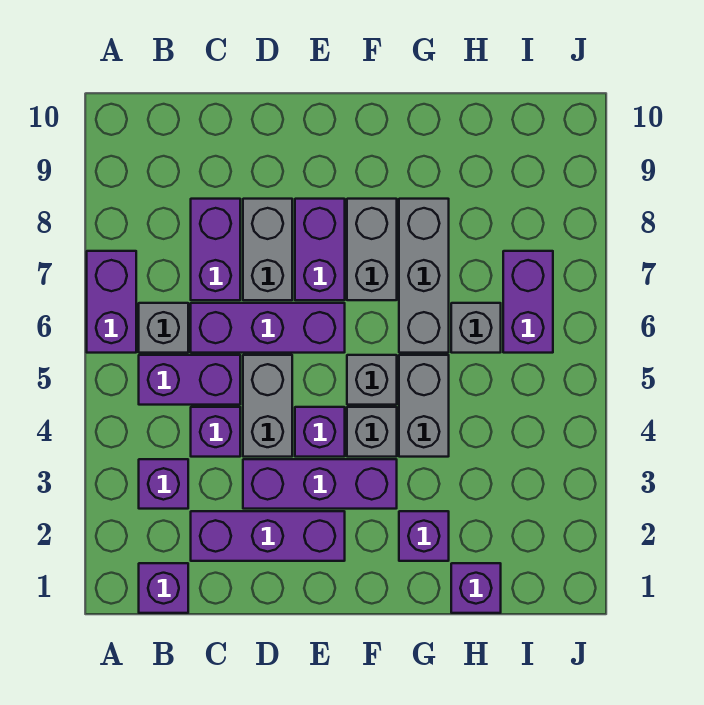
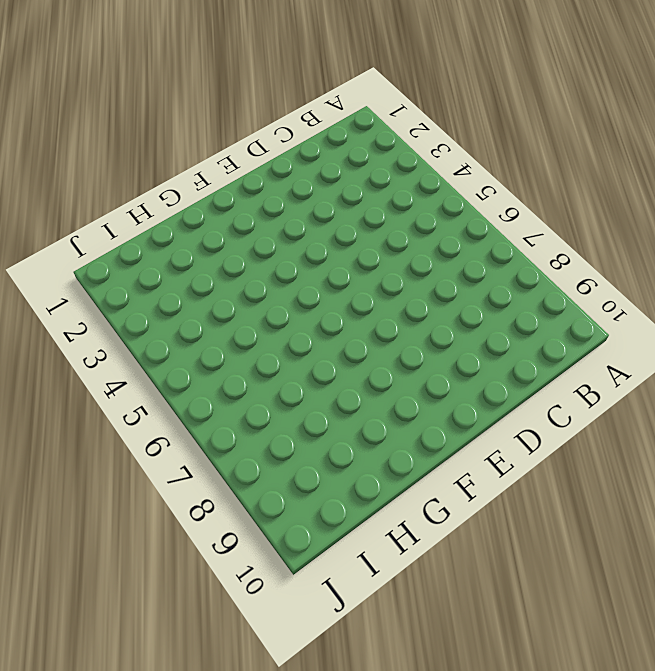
none -> purple 1x2 brick [87,251,136,353]
none -> purple 1x1 brick [139,563,188,613]
none -> purple 1x1 brick [139,459,188,509]

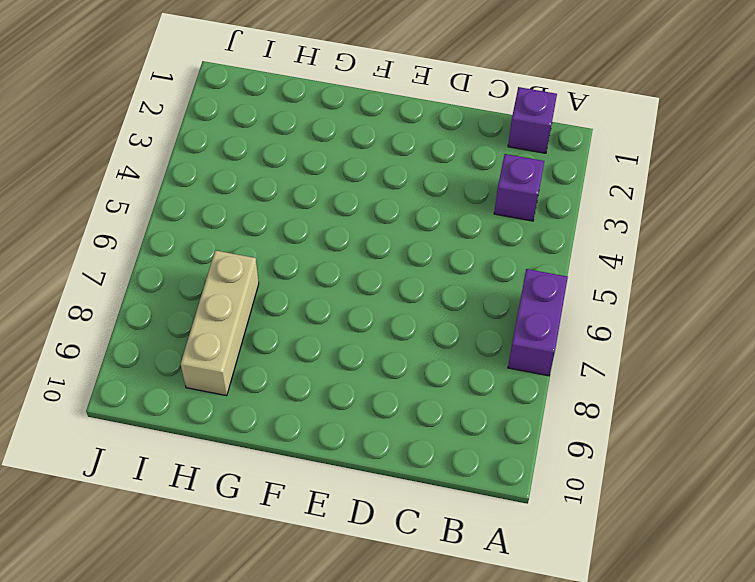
tan 1x3 brick [180,250,259,396] -> none
none -> purple 1x2 brick [139,355,240,405]
none -> grey 1x1 brick [139,303,188,353]
none -> purple 1x3 brick [191,511,345,561]

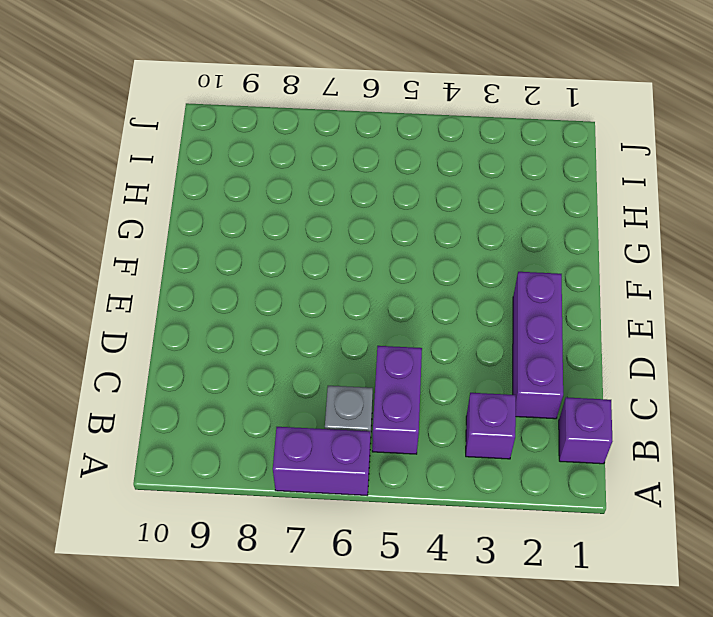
none -> purple 1x1 brick [191,407,240,457]
none -> purple 1x3 brick [191,303,345,353]
none -> purple 1x2 brick [191,199,240,300]

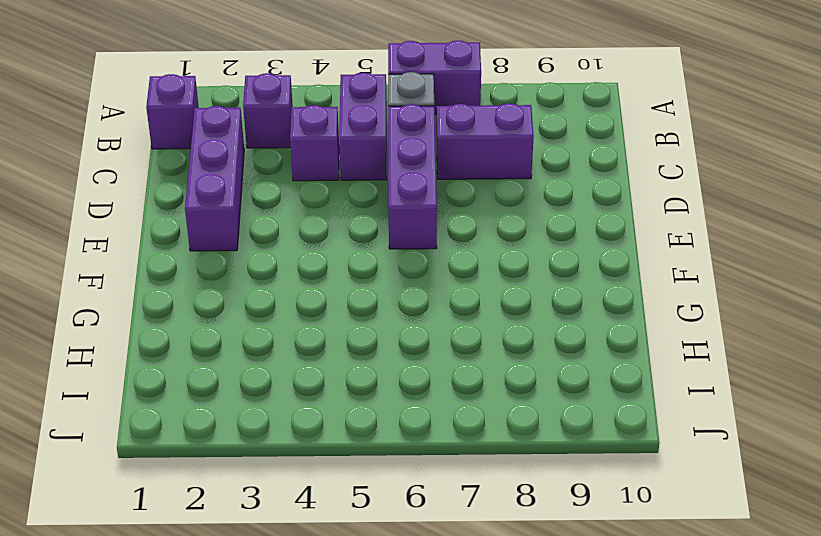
none -> purple 1x3 brick [243,459,397,509]
none -> grey 1x2 brick [243,355,292,457]
none -> grey 1x2 brick [243,199,292,300]

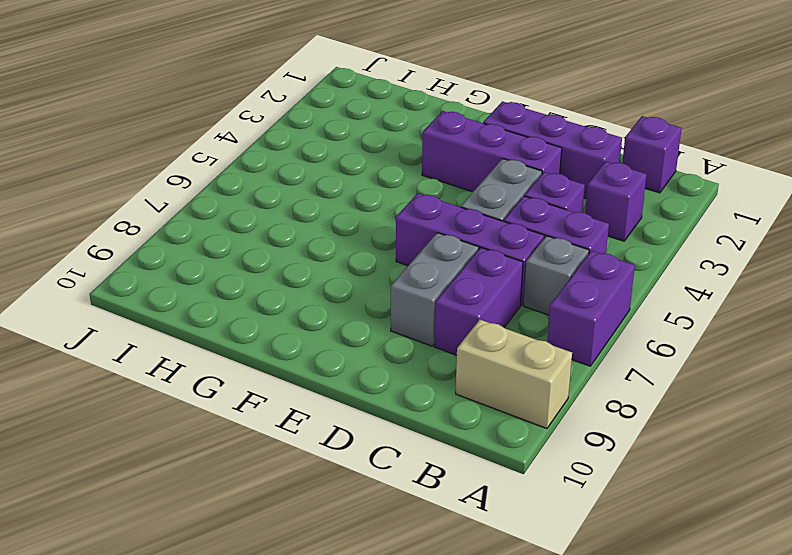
tan 1x2 brick [456,320,572,429] -> none
none -> purple 1x1 brick [295,407,345,457]
none -> purple 1x2 brick [295,199,345,300]
none -> grey 1x1 brick [347,407,397,457]

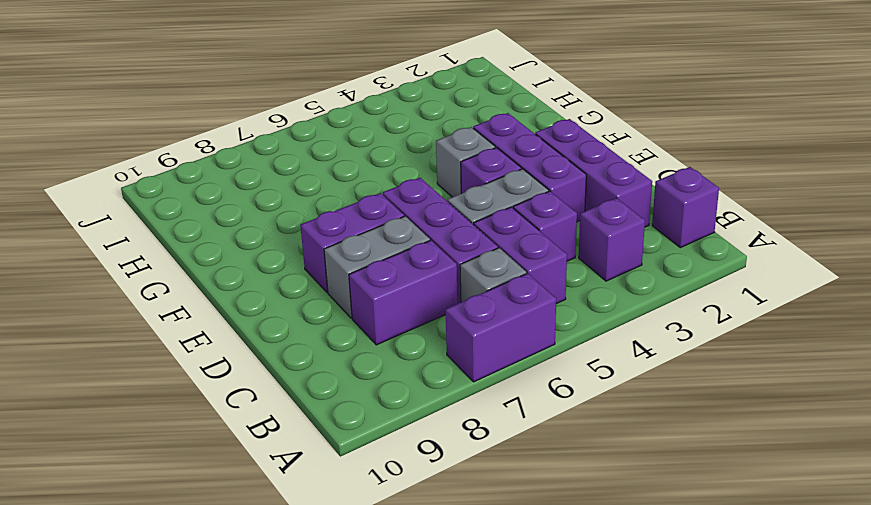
none -> grey 1x1 brick [347,355,397,405]
none -> grey 1x2 brick [347,199,397,300]
none -> purple 1x1 brick [399,511,449,561]

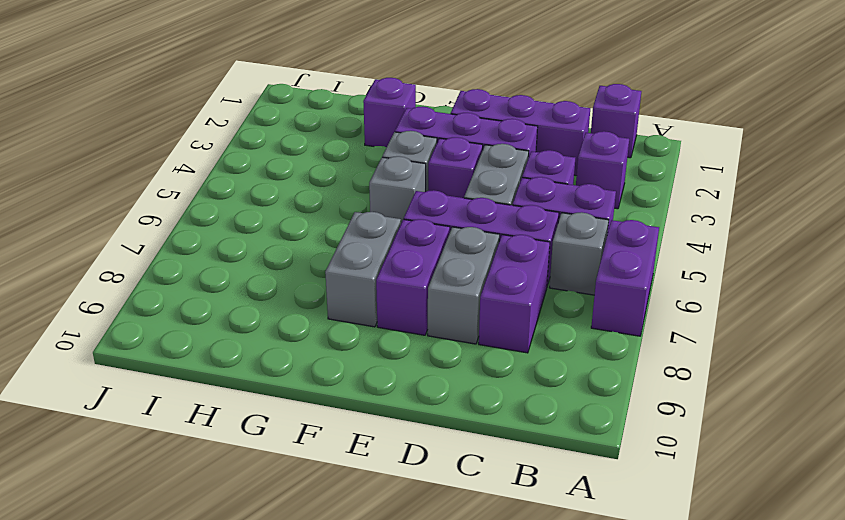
none -> grey 1x2 brick [399,355,449,457]
none -> grey 1x3 brick [399,199,449,353]
none -> purple 1x1 brick [451,563,501,613]

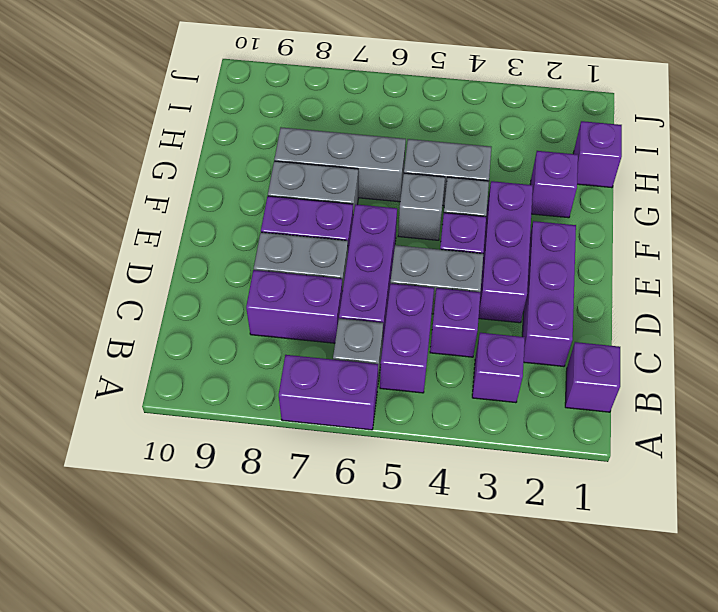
none -> grey 1x1 brick [451,303,501,353]
none -> purple 1x2 brick [503,251,553,353]

